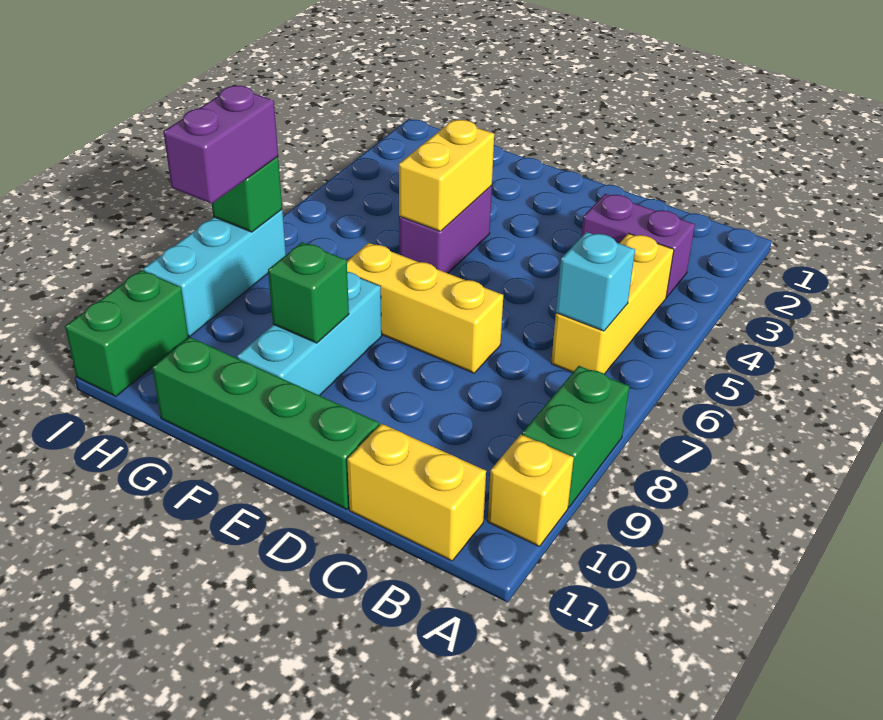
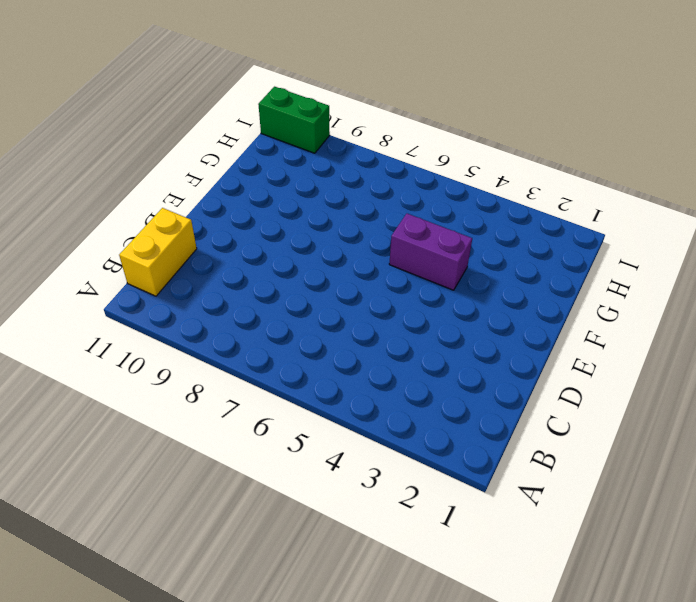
none -> green 1x2 brick [522,366,629,507]
none -> yellow 1x1 brick [488,435,574,546]
none -> purple 1x2 brick [581,194,695,297]

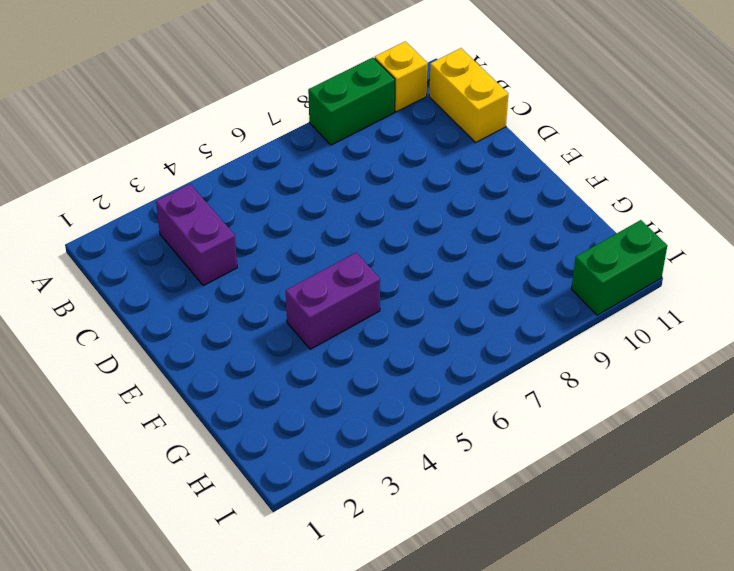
none -> yellow 1x3 brick [551,233,674,374]
none -> yellow 1x3 brick [347,243,503,373]
none -> green 1x4 brick [152,337,379,509]

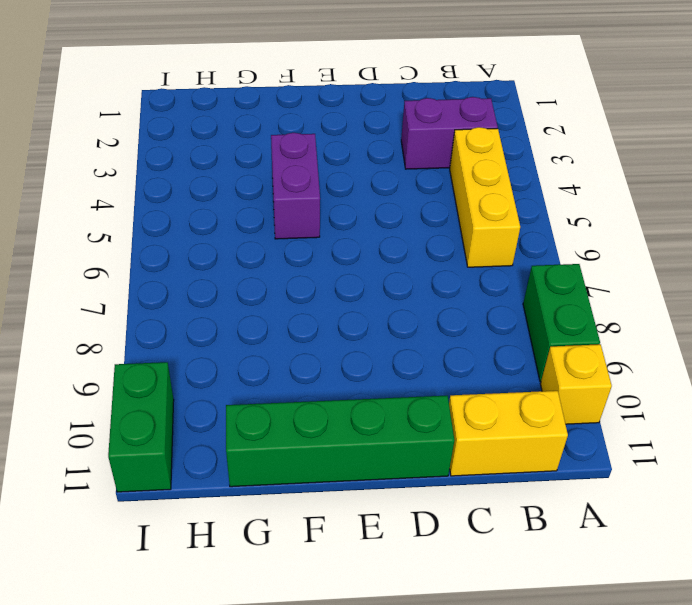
none -> yellow 1x3 brick [347,243,503,373]
none -> cyan 1x3 brick [237,272,382,395]
none -> cyan 1x3 brick [143,210,286,336]

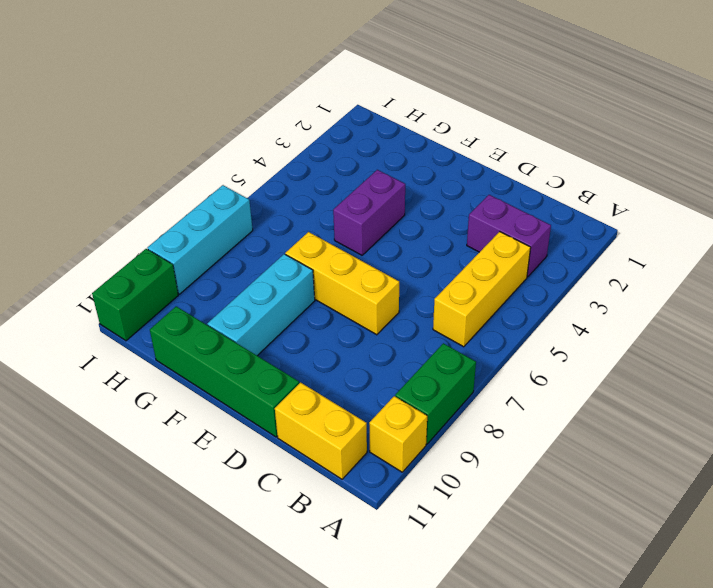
none -> cyan 1x1 brick [556,232,635,331]
none -> yellow 1x2 brick [399,120,494,231]
none -> green 1x1 brick [268,242,349,343]

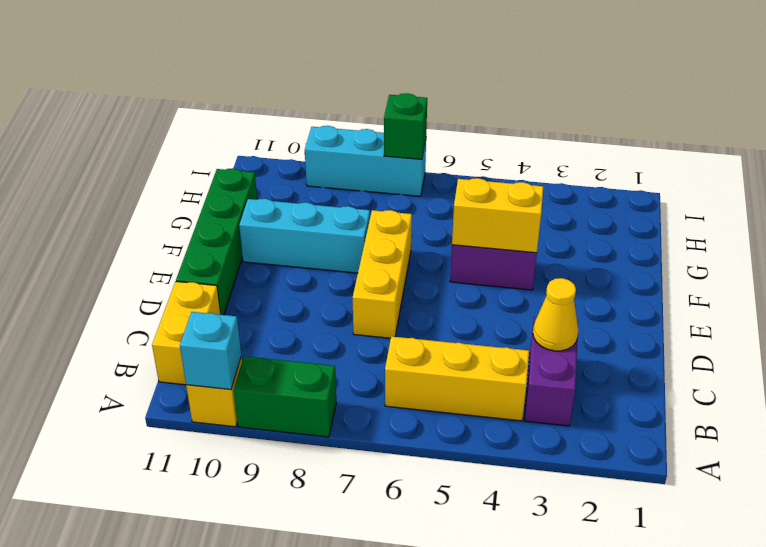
cyan 1x1 brick [180,312,241,389] -> cyan 1x1 brick moved to [556,232,635,331]
yellow 1x1 cone [533,278,579,351] -> none
none -> green 1x2 brick [65,270,188,396]
none -> green 1x1 brick [268,242,349,343]
none -> purple 1x2 brick [163,86,278,204]

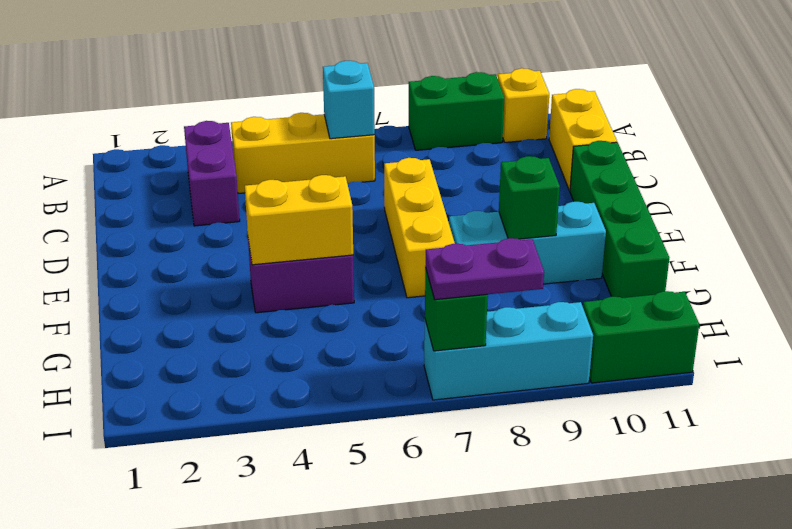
purple 1x2 plate [425,238,544,300] -> purple 1x2 brick [163,86,278,204]

